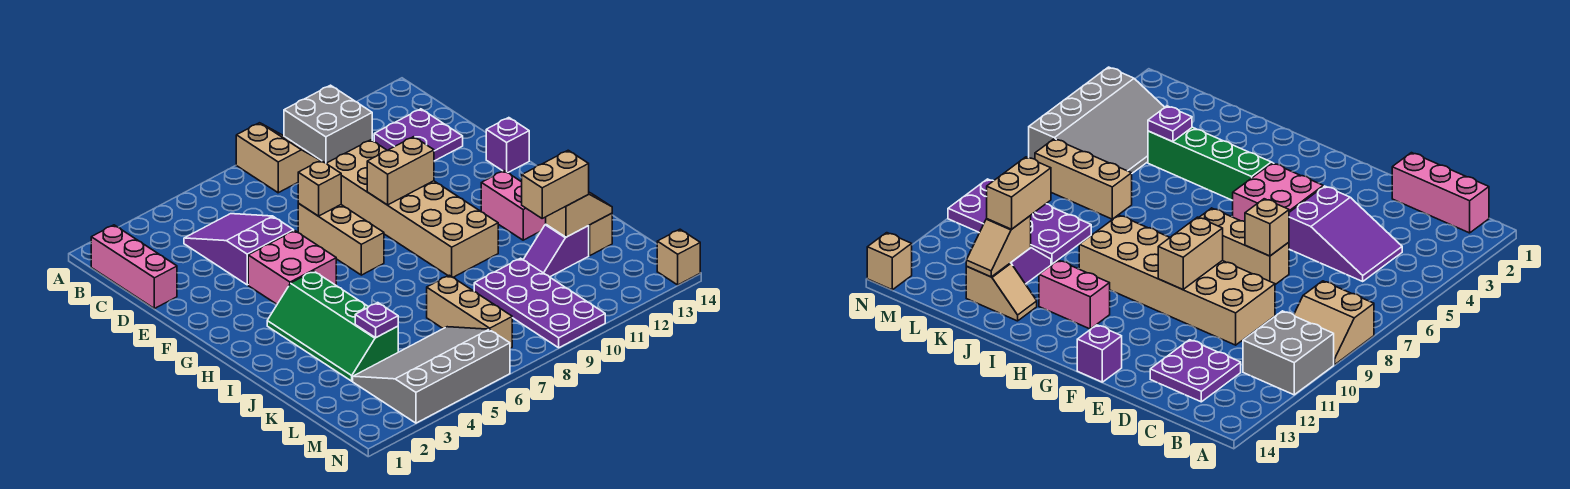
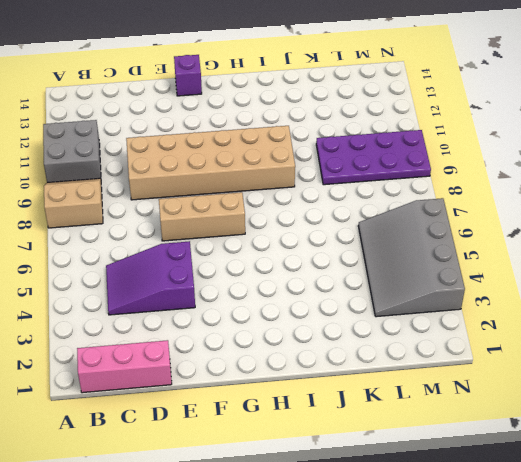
none -> purple 2x2 plate [374,109,463,161]
none -> pink 2x2 brick [248,231,336,304]
none -> green 2x4 slope [267,271,398,381]

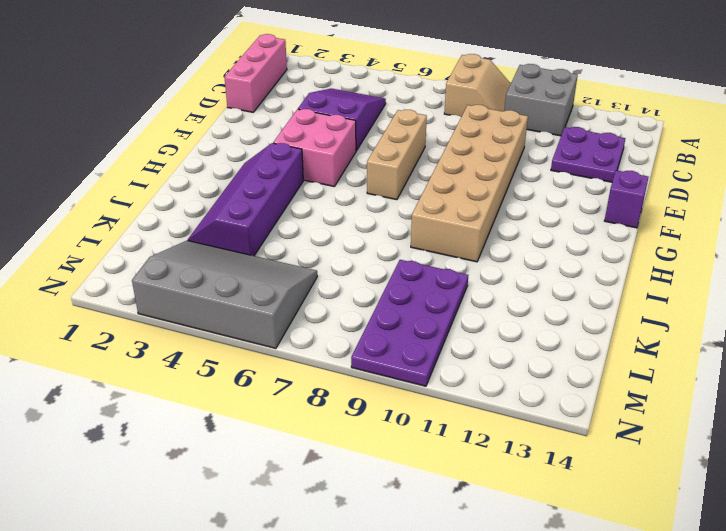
purple 2x4 slope [188,143,303,256] -> green 2x4 slope [267,271,398,381]
none -> pink 1x2 brick [481,171,546,240]
none -> tan 1x2 slope [589,213,612,255]
none -> tan 1x3 brick [427,275,512,348]

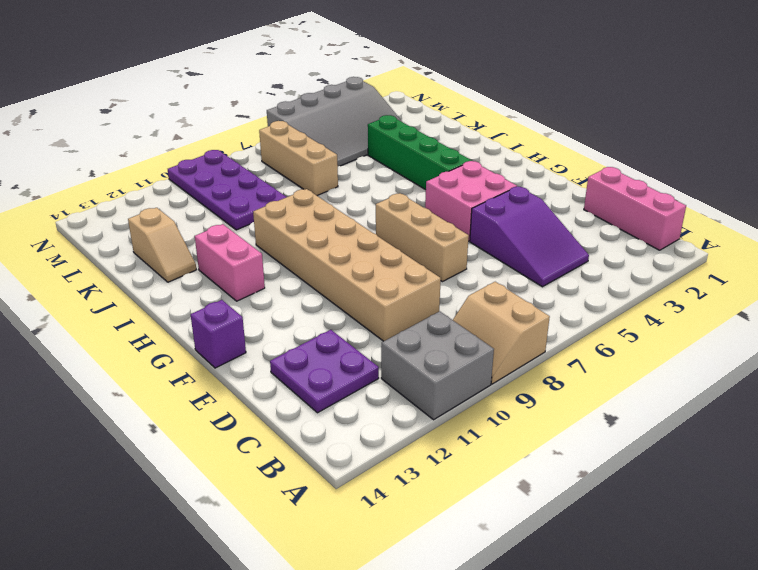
none -> purple 1x2 slope [523,224,589,277]
none -> tan 1x1 brick [657,229,700,285]
none -> tan 1x1 brick [298,160,341,216]

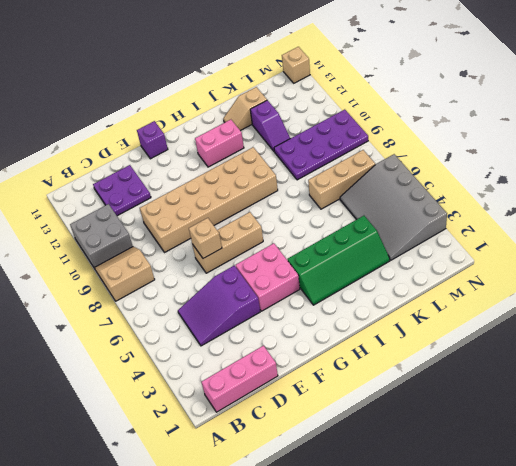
none -> tan 1x2 brick [367,137,434,205]
none -> purple 1x1 plate [355,303,398,338]
none -> tan 1x2 slope [546,192,612,237]

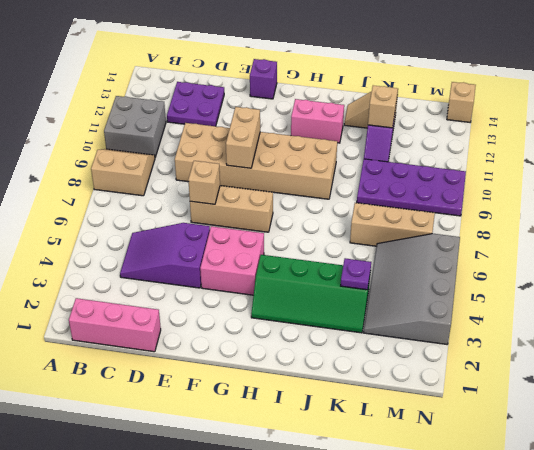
none -> tan 1x2 brick [522,150,589,218]

